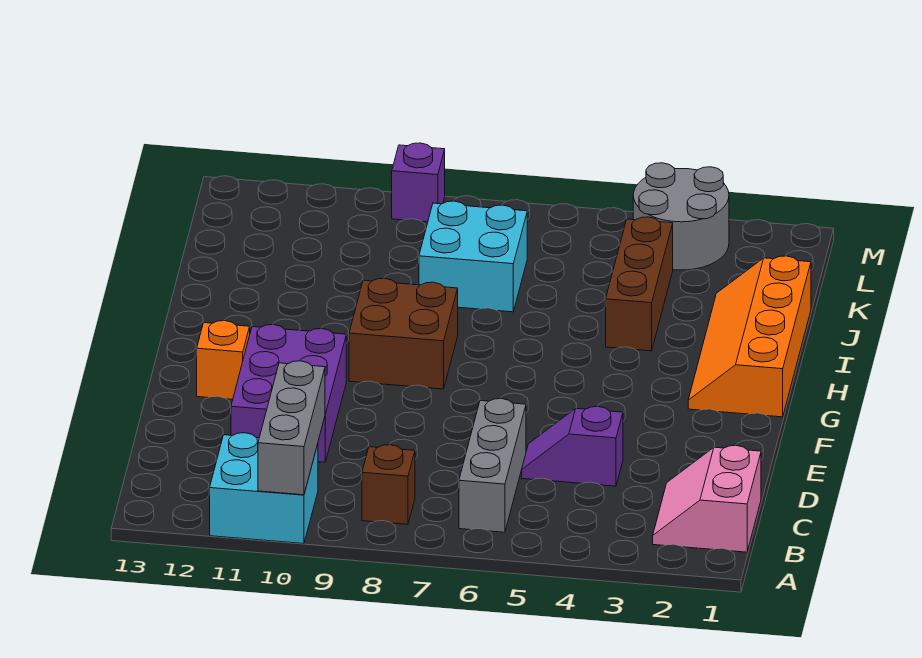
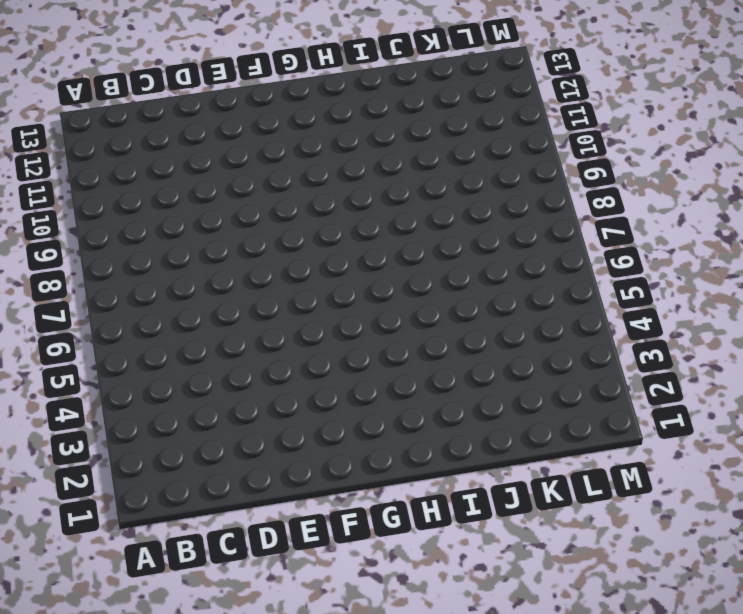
none -> cyan 2x2 brick [210,433,318,544]
none -> pink 2x2 slope [653,446,761,552]
none -> grey 1x3 brick [459,399,526,532]

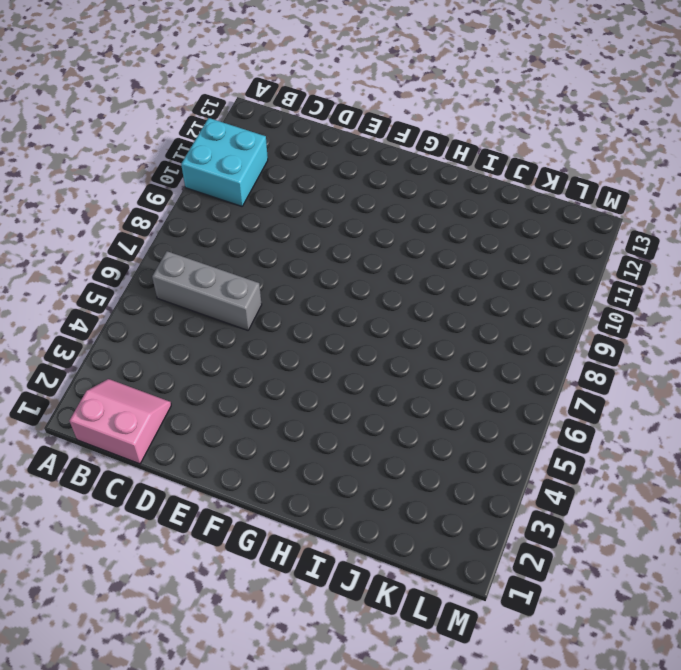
none -> brown 1x1 brick [362,445,415,524]
none -> purple 1x2 slope [522,407,623,486]
none -> purple 2x3 brick [231,325,346,462]

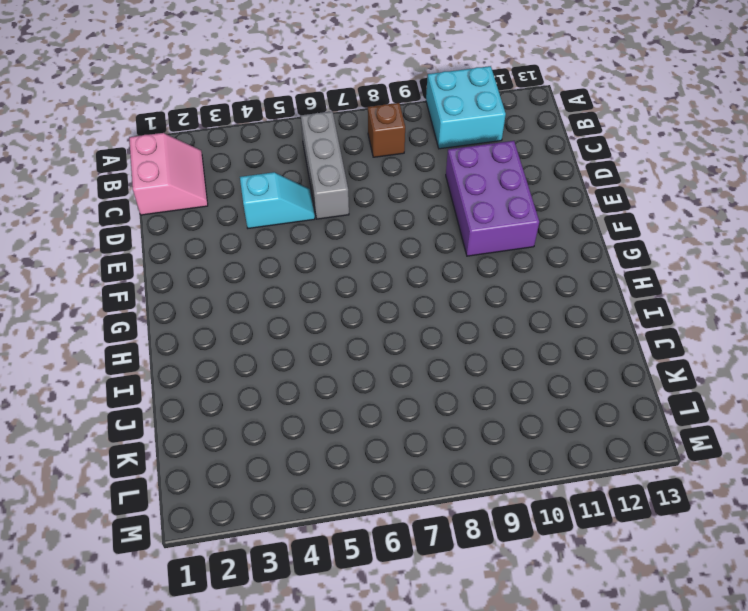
cyan 1x2 slope [240,172,315,228] -> purple 1x2 slope [522,407,623,486]
none -> orange 1x1 brick [197,321,250,399]
none -> orange 2x4 slope [688,256,811,417]
none -> brown 2x2 brick [349,278,458,389]

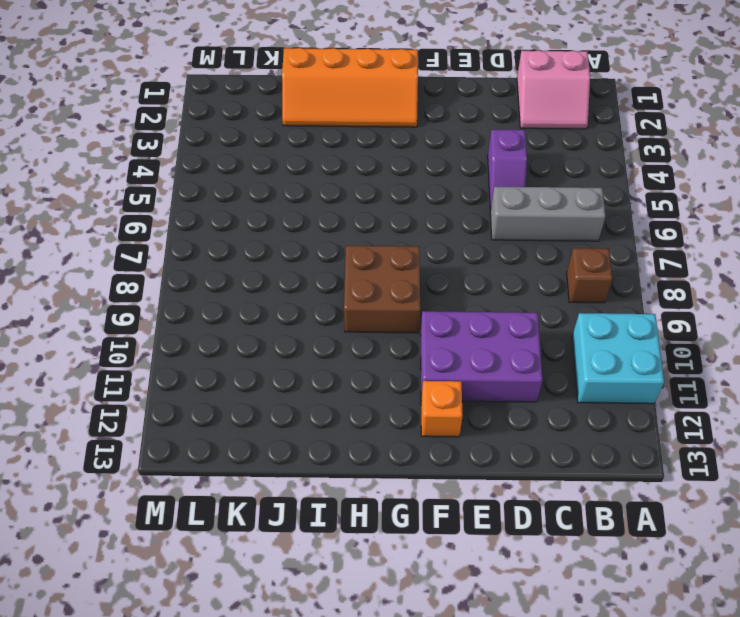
none -> brown 1x3 brick [606,217,673,351]
none -> cyan 2x2 brick [419,201,527,312]
none -> grey 2x2 round brick [633,163,729,270]

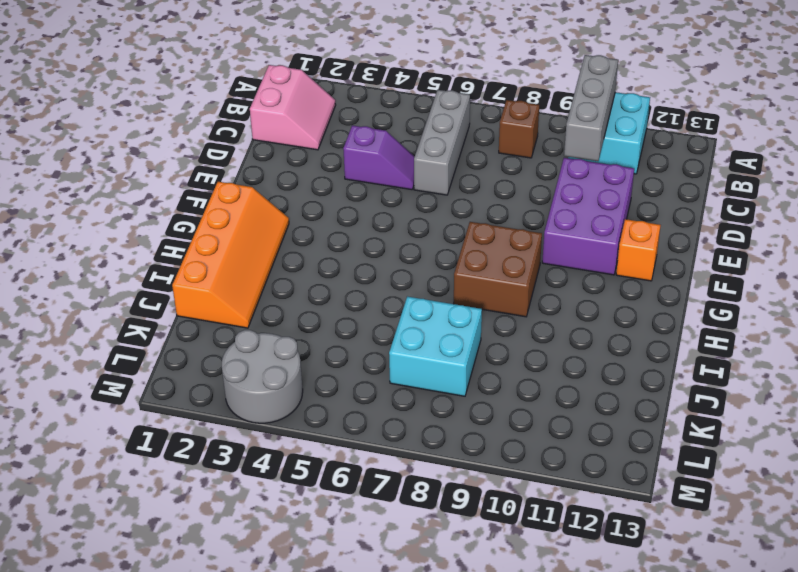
none -> brown 1x3 brick [606,217,673,351]
none -> purple 1x1 brick [392,143,445,222]

